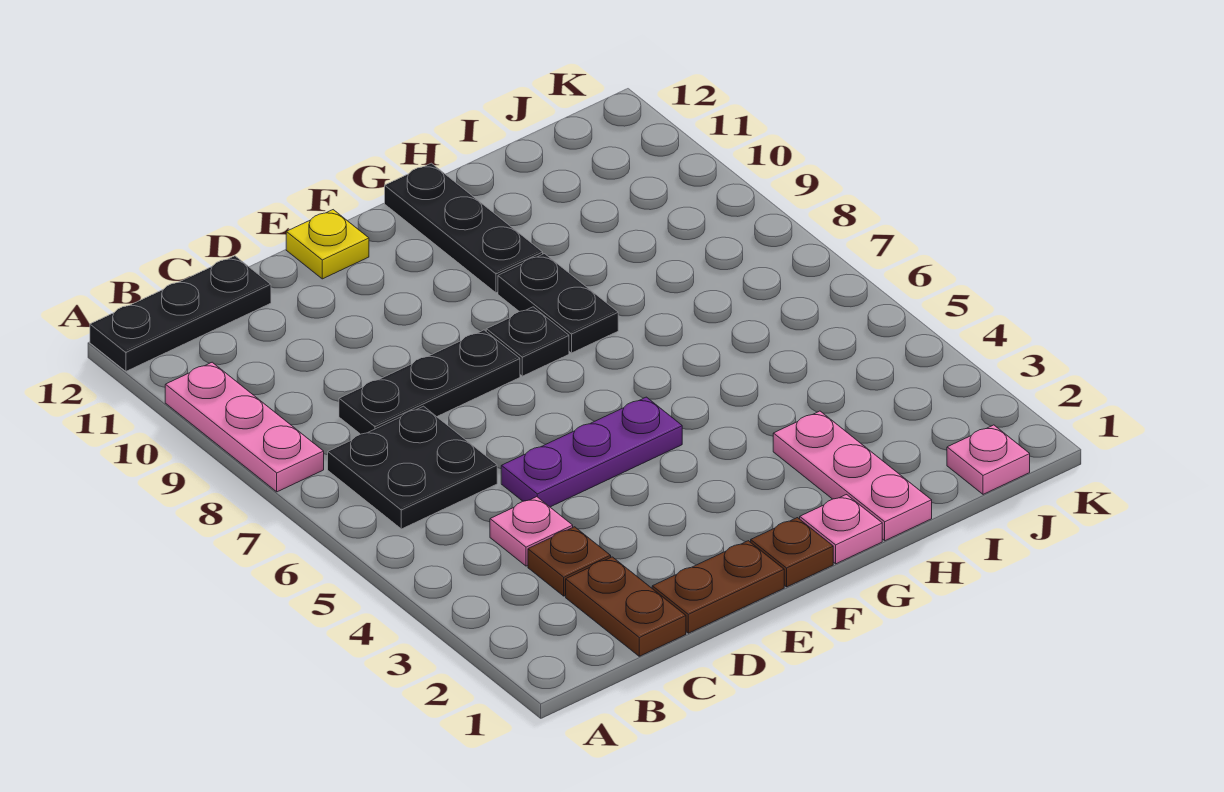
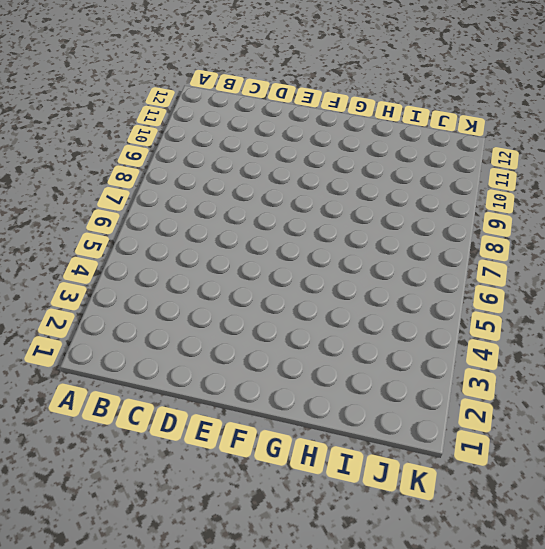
none -> pink 1x3 plate [165,362,324,492]
none -> black 1x3 plate [90,256,271,371]
none -> black 2x2 plate [328,406,497,529]

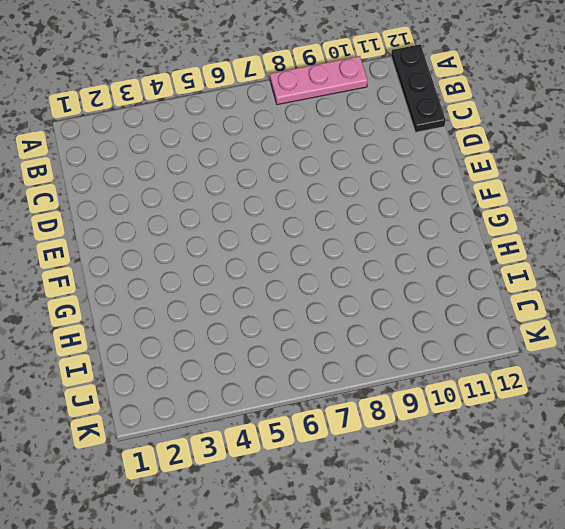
none -> black 2x2 plate [328,406,497,529]
none -> brown 1x2 plate [566,557,686,656]
none -> brown 1x1 plate [528,527,611,596]

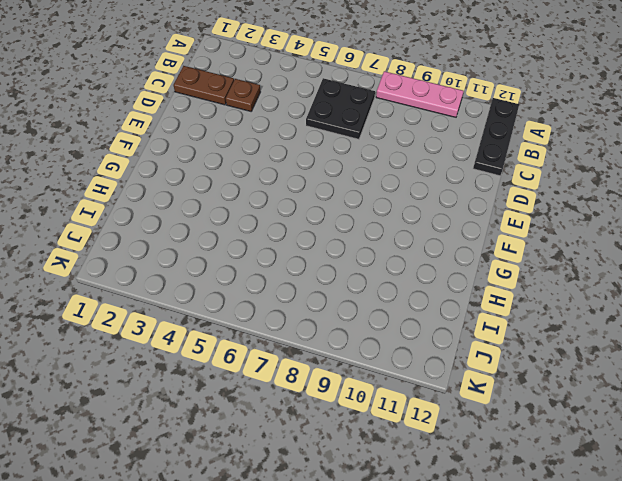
none -> pink 1x1 plate [490,497,573,566]
none -> black 1x3 plate [339,330,520,434]
none -> brown 1x2 plate [652,541,784,633]

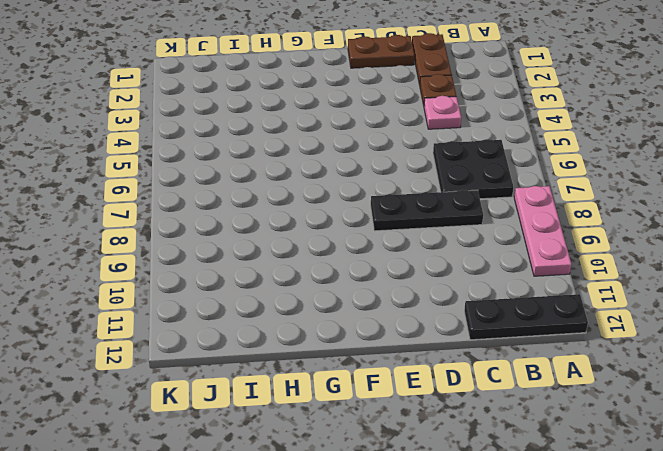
none -> purple 1x3 plate [501,397,682,507]
none -> yellow 1x1 plate [286,210,369,279]
none -> brown 1x1 plate [751,518,833,587]

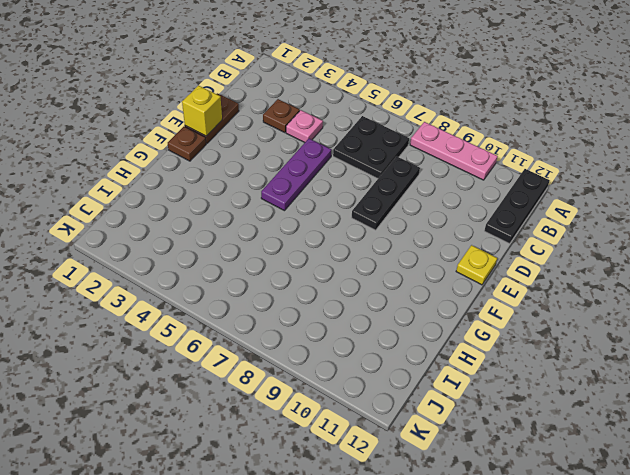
yellow 1x1 brick [182,86,222,136] -> none
none -> brown 1x2 plate [566,557,686,656]
none -> black 1x1 plate [486,307,569,376]
none -> pink 1x1 plate [800,495,882,564]

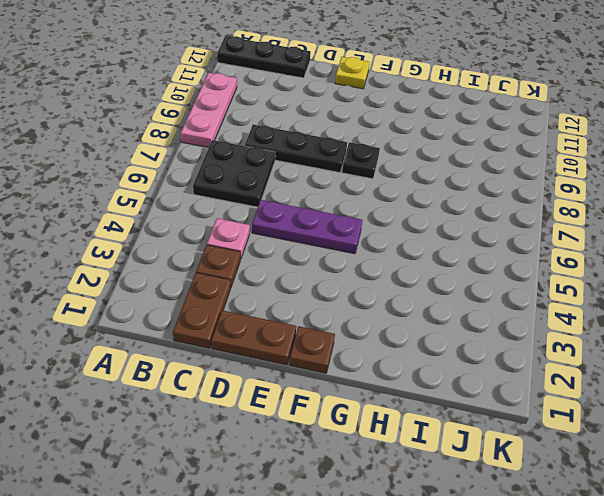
none -> pink 1x1 plate [800,495,882,564]
none -> black 1x2 plate [498,254,618,353]
none -> black 1x3 plate [385,163,543,293]

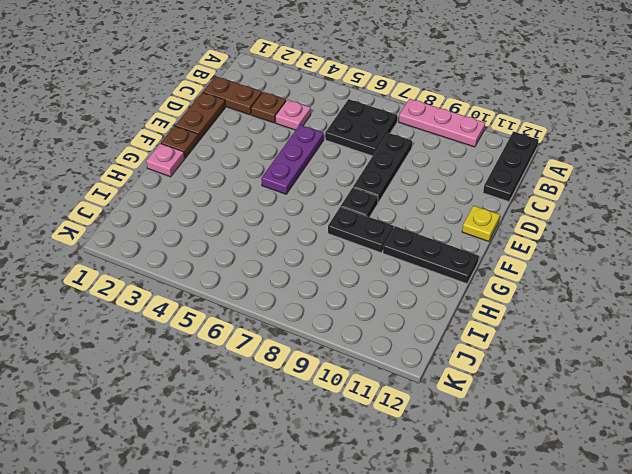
none -> pink 1x3 plate [773,411,932,541]
none -> pink 1x1 plate [947,425,1030,494]

